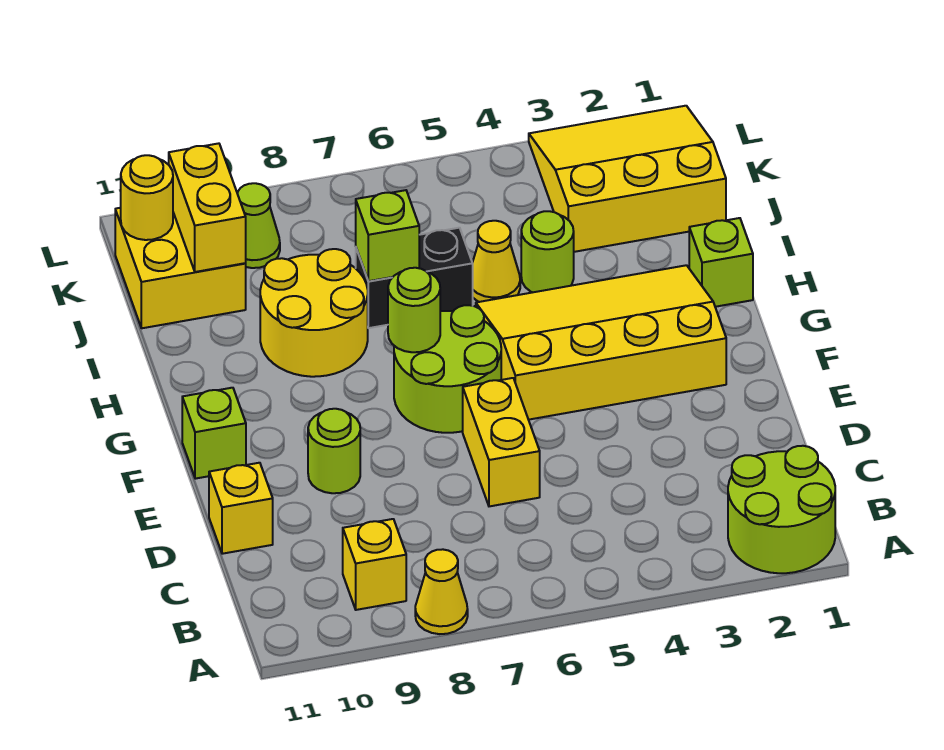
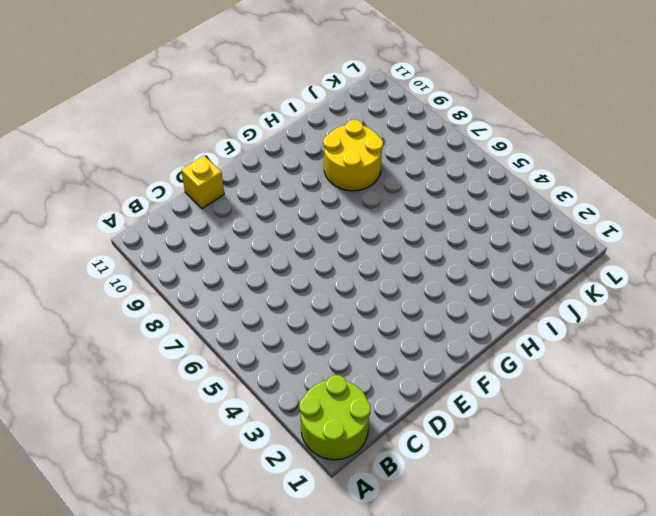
none -> yellow 1x1 cone [415,549,468,634]
none -> yellow 1x1 brick [343,519,406,610]
none -> yellow 1x2 brick [463,378,540,506]

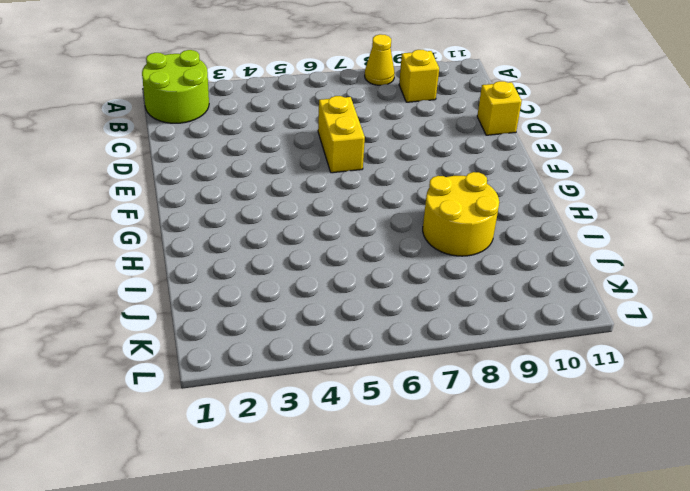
none -> lime 1x1 round brick [308,409,360,493]
none -> yellow 3x4 slope [476,265,726,420]
none -> lime 2x2 round brick [394,305,501,433]

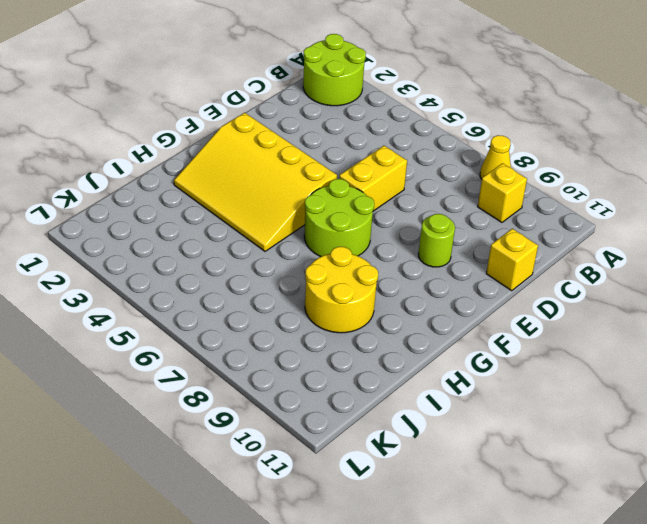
none -> lime 1x1 brick [182,388,246,479]
none -> lime 1x1 brick [689,218,753,307]
none -> lime 1x1 round brick [521,211,574,292]

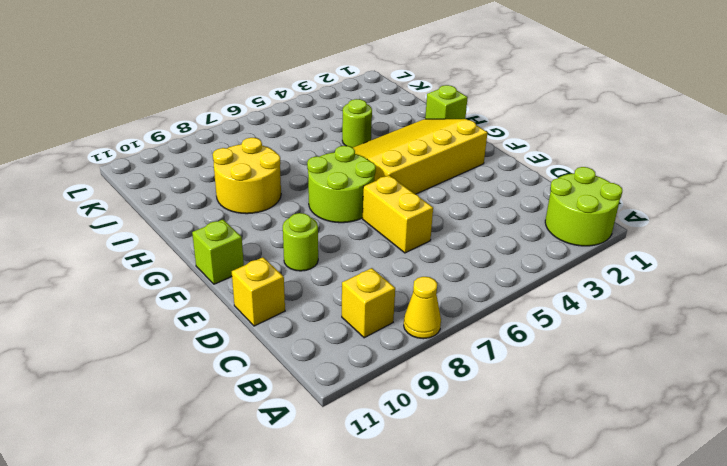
none -> yellow 1x1 cone [472,221,520,302]
none -> black 1x2 brick [356,228,473,328]
none -> yellow 3x3 slope [529,106,726,252]

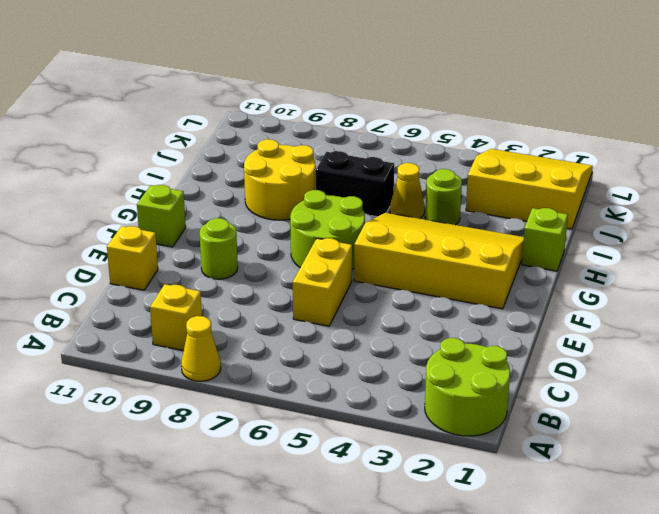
none -> yellow 2x2 brick [115,208,246,328]
none -> lime 1x1 cone [238,183,280,268]
none -> lime 1x1 round brick [388,268,440,352]

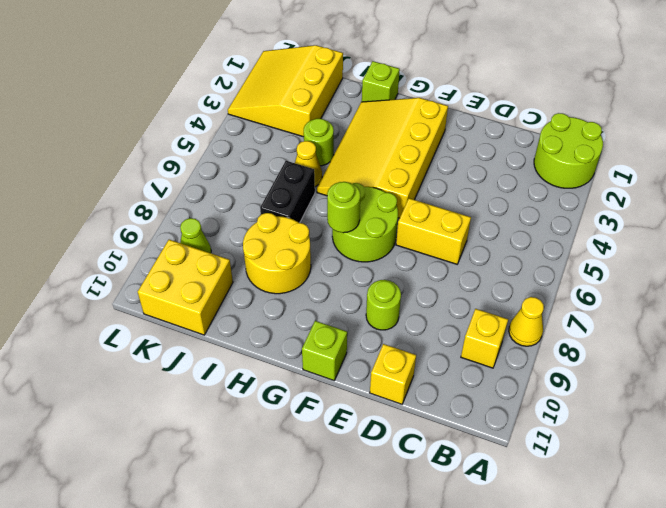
none -> lime 1x1 brick [356,190,419,281]
none -> yellow 1x2 brick [169,143,246,272]
none -> yellow 1x1 round brick [121,155,173,240]

